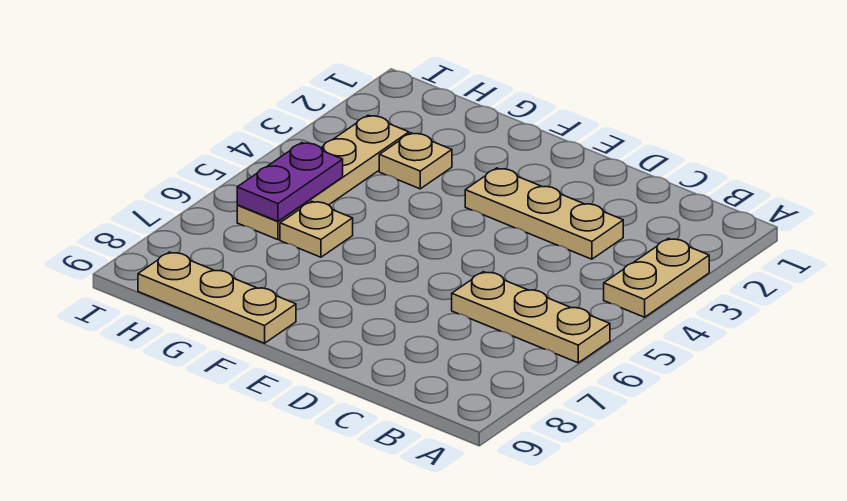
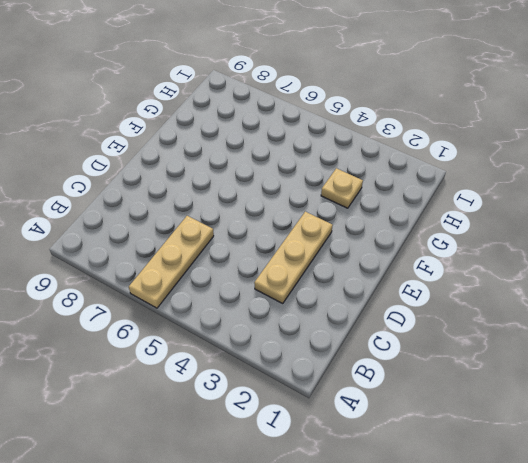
none -> tan 1x2 plate [604,239,709,317]
none -> tan 1x3 plate [138,252,296,343]

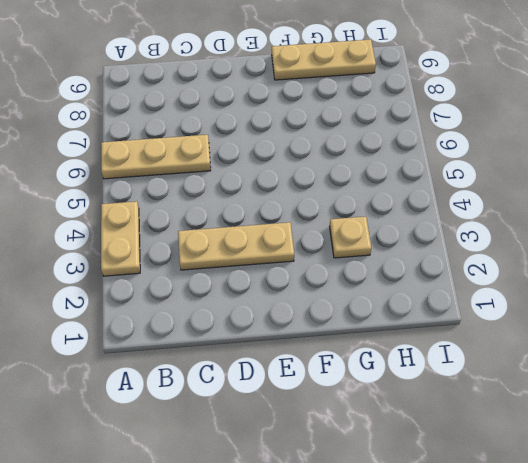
none -> tan 1x1 plate [280,201,353,257]
none -> tan 1x4 plate [237,115,409,240]

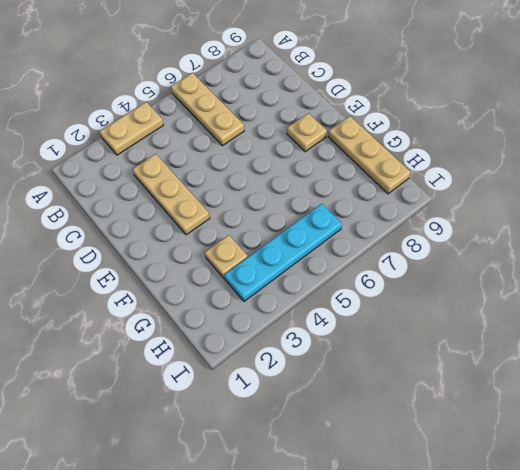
tan 1x1 plate [287,113,327,152] -> tan 1x1 plate moved to [280,201,353,257]
cyan 1x4 plate [224,204,342,301] -> tan 1x4 plate [237,115,409,240]
none -> purple 1x2 plate [237,143,343,221]

